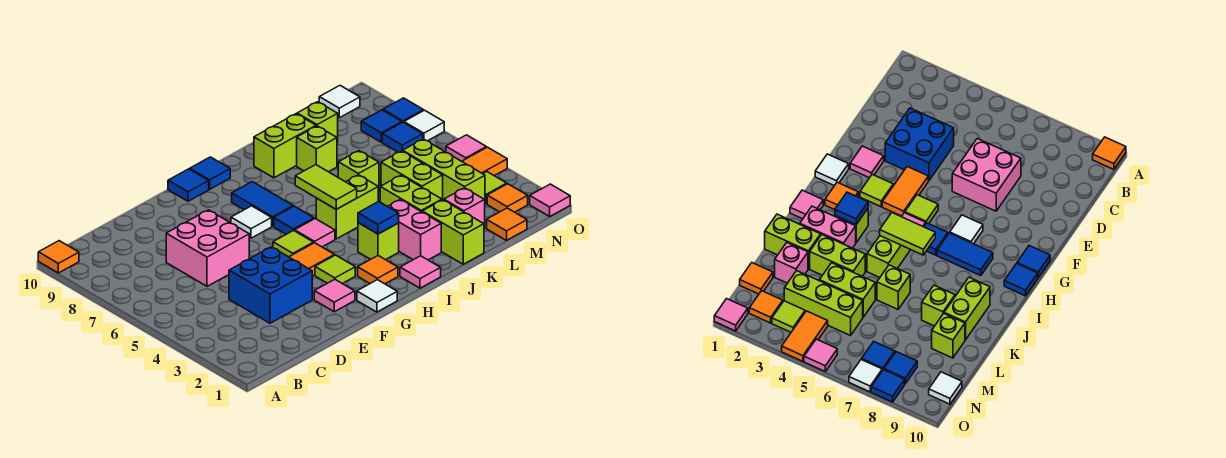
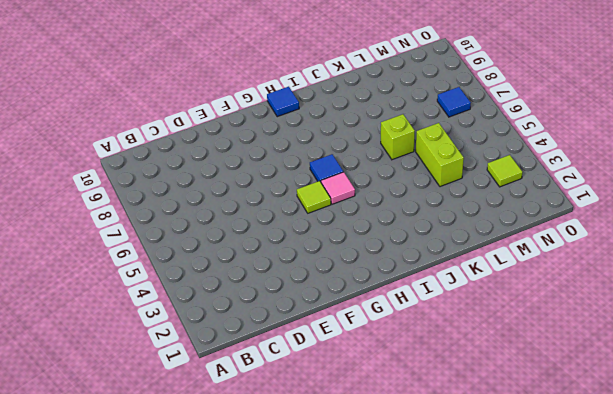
none -> orange 1x1 tile [38,241,79,273]
none -> blue 2x2 brick [229,247,312,323]
none -> pink 2x2 brick [166,210,249,286]
none -> pink 1x1 tile [314,279,355,312]

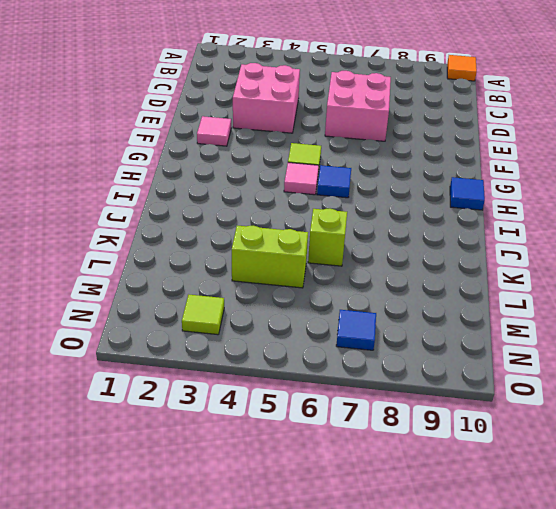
pink 2x2 brick [233,63,300,133] -> blue 2x2 brick [229,247,312,323]
none -> orange 1x2 tile [290,243,335,276]
none -> white 1x1 tile [357,280,397,312]
none -> lime 1x1 tile [315,255,355,284]
none -> white 1x1 tile [231,206,272,238]

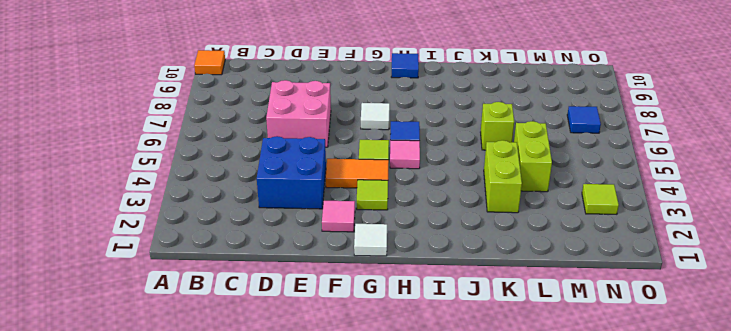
none -> blue 1x1 tile [168,169,209,201]
none -> orange 1x1 tile [358,256,398,284]
none -> blue 1x2 tile [232,182,293,226]
none -> pink 1x1 tile [400,256,441,288]

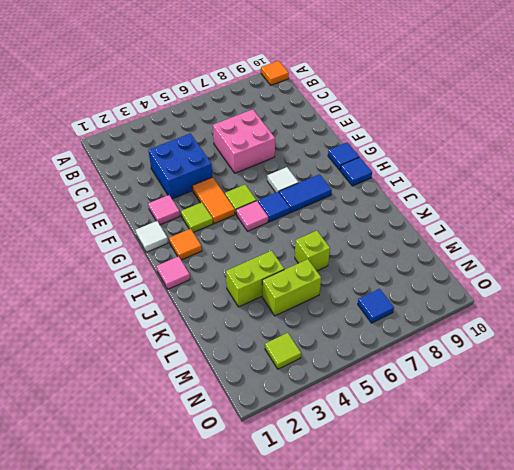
none -> lime 1x1 brick [358,223,399,260]
none -> lime 1x2 brick [316,175,378,239]
none -> pink 1x2 brick [388,199,441,260]
none -> lime 1x2 brick [254,114,316,178]

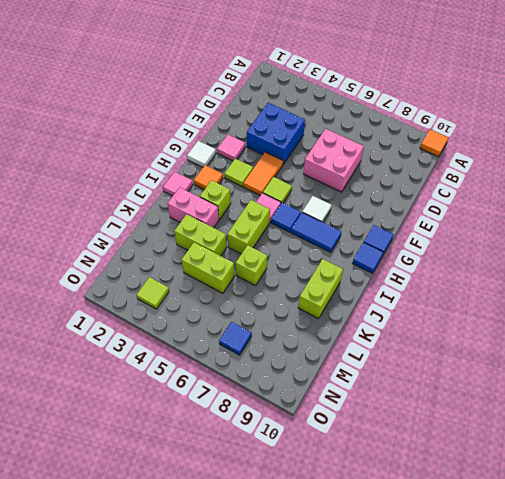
none -> lime 1x2 brick [422,200,484,264]
none -> lime 1x1 brick [297,126,337,172]
none -> pink 1x1 brick [444,188,485,229]
none -> lime 1x1 brick [297,102,338,143]

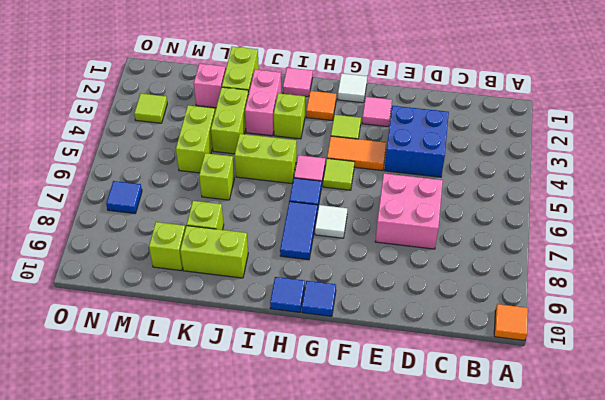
none -> orange 1x1 tile [487,208,527,240]
none -> lime 1x3 brick [403,139,485,200]
none -> orange 1x1 tile [487,184,528,212]
none -> orange 1x2 tile [462,147,507,176]

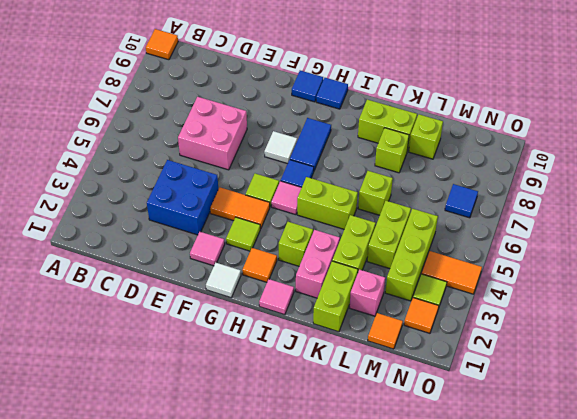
none -> blue 1x1 tile [361,110,402,142]
none -> white 1x1 tile [319,86,360,118]
none -> pink 1x1 tile [530,184,570,216]
none -> pink 1x1 tile [446,135,486,161]

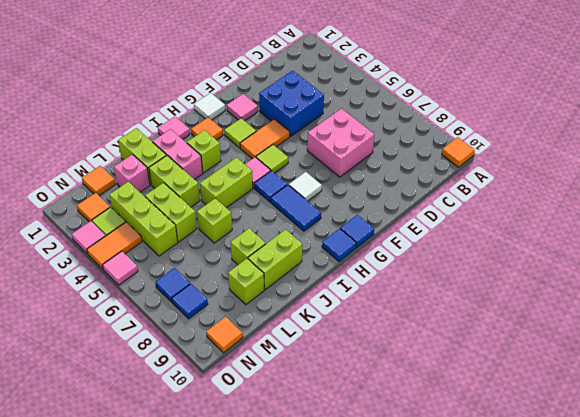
orange 1x1 tile [206,317,243,353] -> white 1x1 tile [319,86,360,118]
pink 1x1 tile [72,221,106,254] -> pink 1x1 tile moved to [530,184,570,216]
none -> white 1x1 tile [404,110,444,141]
none -> blue 1x1 tile [383,98,424,123]
none -> blue 1x1 tile [358,201,399,234]
none -> lime 1x2 tile [295,165,357,209]

